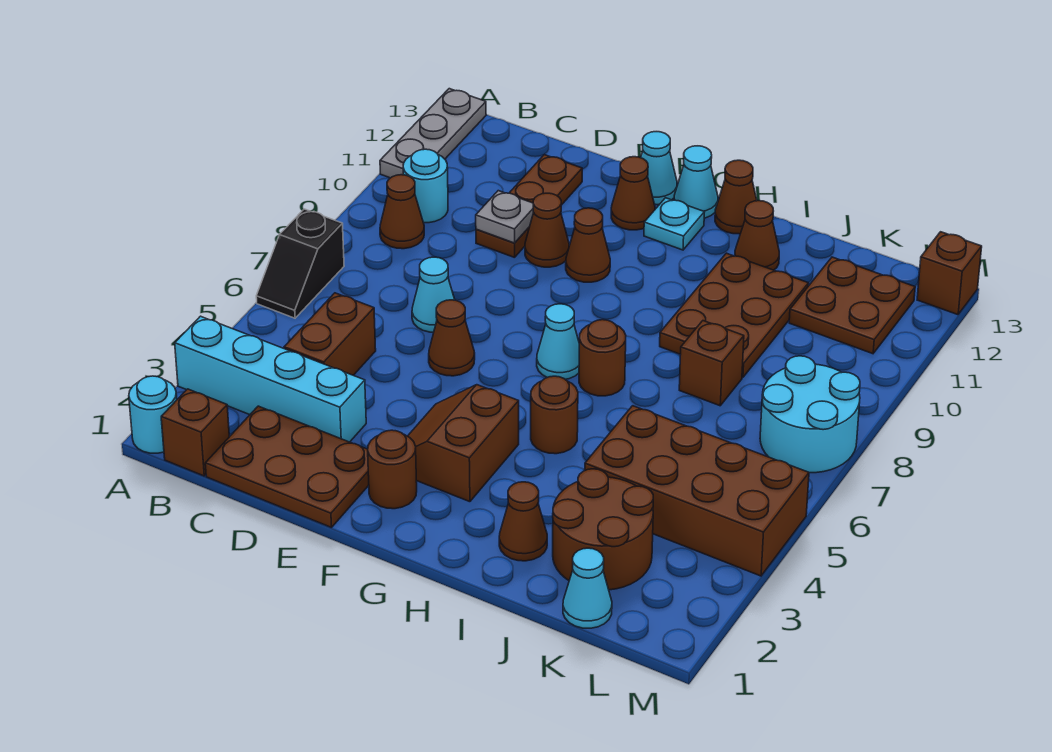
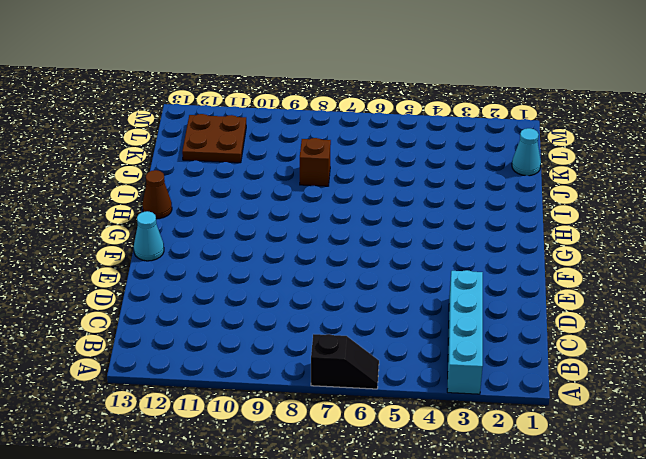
none -> cyan 1x1 round brick [129,376,177,453]
none -> grey 1x3 plate [380,89,486,178]
none -> brown 1x1 brick [161,389,229,476]
none -> brown 1x1 cone [380,175,424,249]

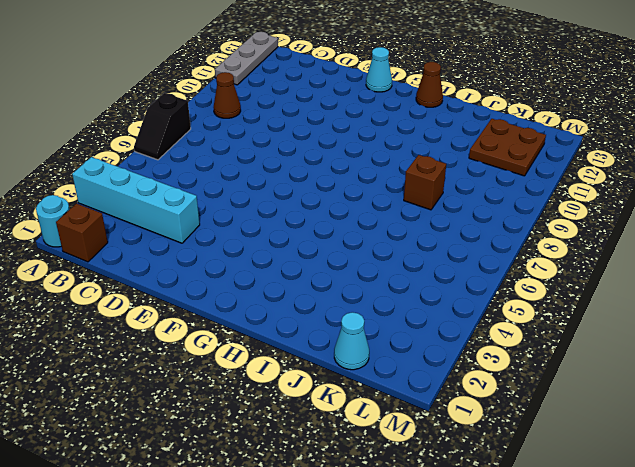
none -> cyan 1x1 round brick [403,149,448,223]
none -> brown 2x3 plate [205,406,369,528]
none -> brown 1x2 brick [284,293,376,375]
none -> cyan 1x1 cone [412,257,455,332]

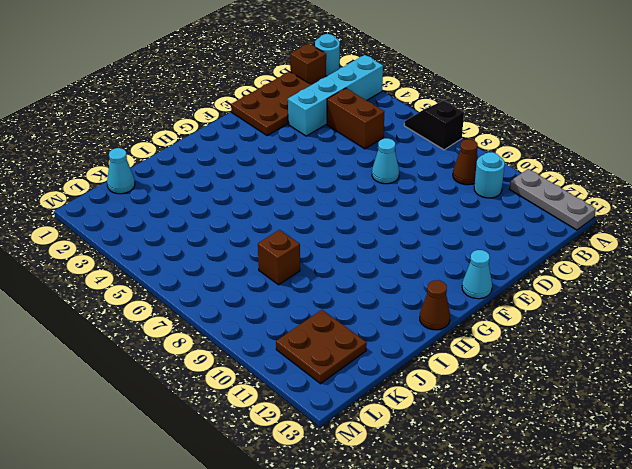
none -> brown 1x3 plate [476,155,582,258]
none -> brown 1x1 cone [429,300,475,376]
none -> brown 1x1 cone [525,193,569,267]
none -> brown 1x1 round brick [368,430,417,509]

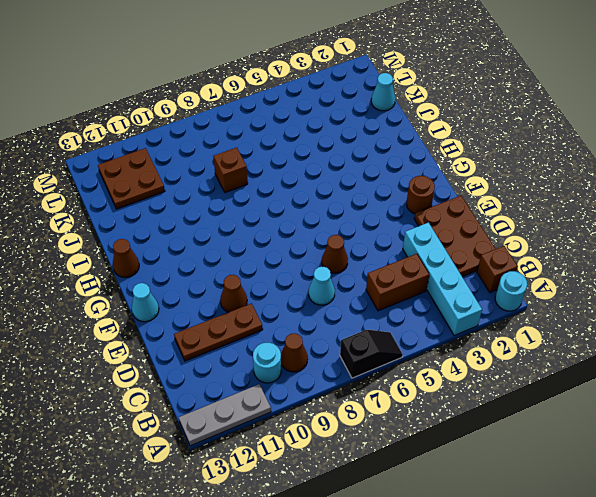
none -> brown 2x2 slope [408,385,519,502]
none -> brown 1x1 cone [566,208,610,282]
none -> brown 1x1 cone [611,157,655,230]
none -> cyan 1x1 cone [537,304,579,379]

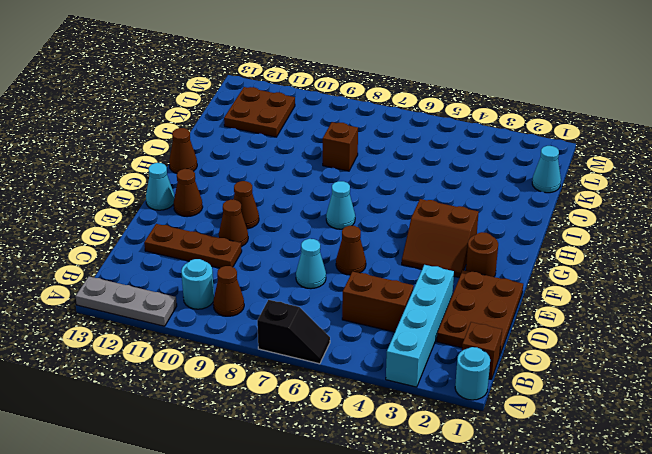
none -> cyan 1x1 plate [644,198,704,250]
none -> cyan 1x1 cone [674,146,718,218]
none -> brown 1x1 round brick [531,376,578,454]
none -> brown 1x1 round brick [579,320,626,396]

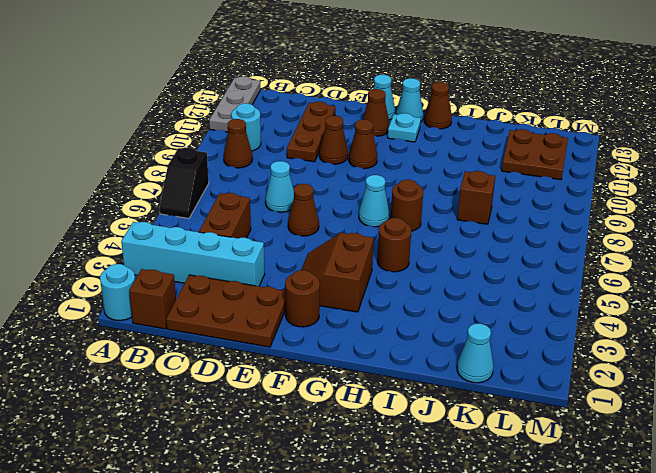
none -> brown 1x1 cone [499,482,547,561]
none -> brown 2x3 plate [660,253,809,378]
none -> brown 1x1 cone [735,201,779,270]
none -> brown 2x2 round brick [553,469,653,590]

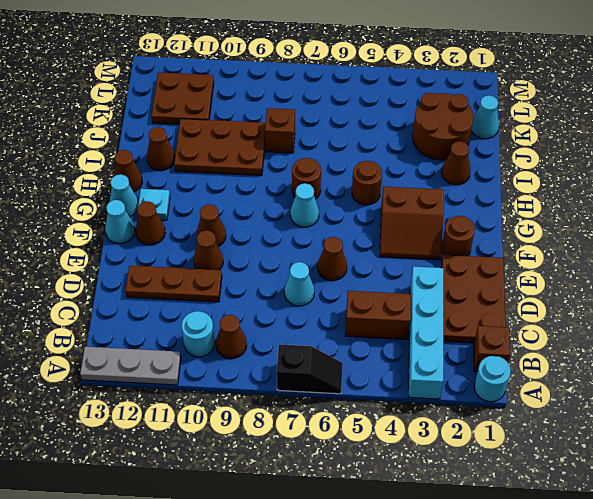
none -> brown 2x4 brick [585,406,809,576]
none -> cyan 2x2 round brick [760,356,860,473]
none -> brown 1x1 brick [917,232,982,315]
none -> grey 1x1 plate [476,191,534,243]

